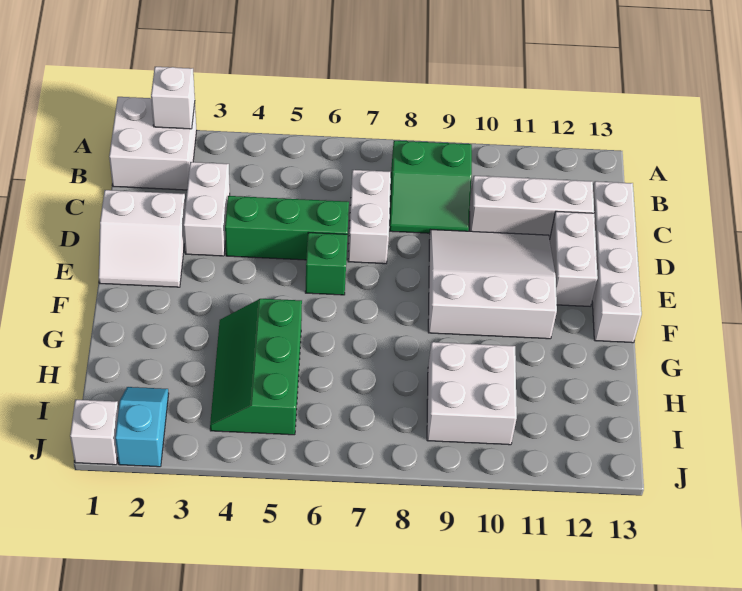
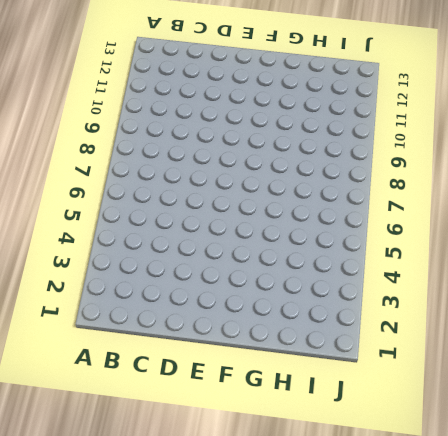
none -> white 2x2 brick [109,97,197,190]
none -> green 2x2 slope [390,141,472,233]
none -> white 1x2 brick [183,162,230,256]

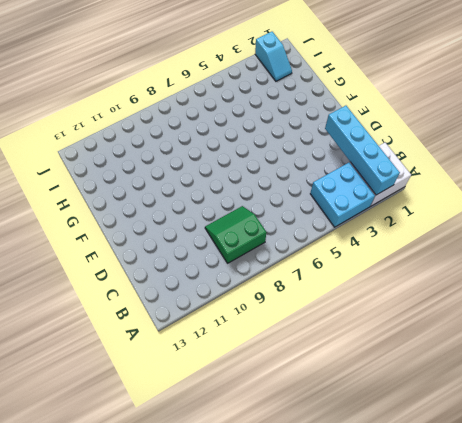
cyan 1x4 brick [325,106,400,195] -> white 1x1 brick [151,67,195,129]
cyan 2x2 brick [310,162,375,227] -> none
none -> white 1x2 brick [183,162,230,256]
none -> white 1x2 brick [348,170,391,264]
none -> white 1x3 brick [470,176,594,239]

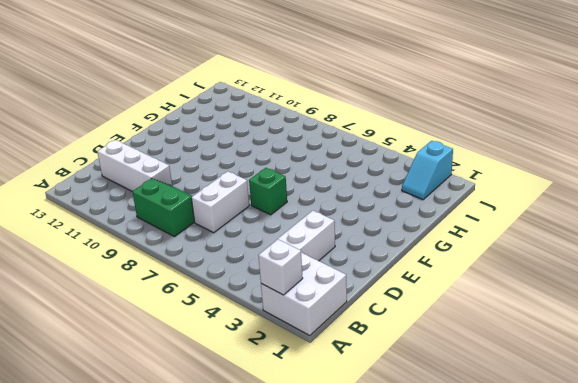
none -> white 1x4 brick [592,181,642,343]
none -> white 2x2 slope [99,190,186,287]
none -> green 1x3 brick [225,196,349,260]

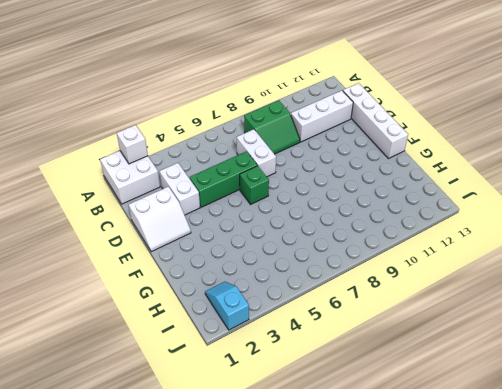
none -> white 3x3 slope [428,230,557,339]
none -> white 1x2 brick [550,211,598,307]
none -> green 2x3 slope [210,299,302,435]

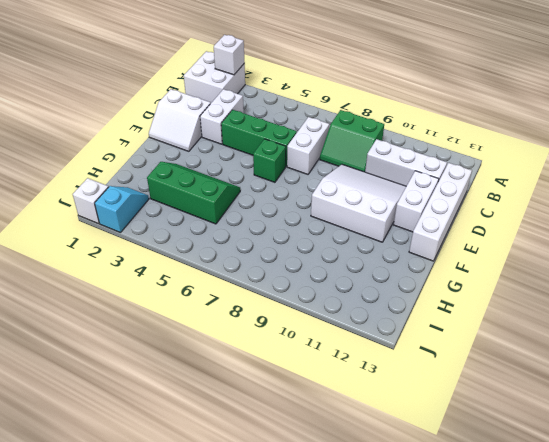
green 2x3 slope [147,162,240,224] -> green 2x3 slope turned to [210,299,302,435]
none -> white 2x2 brick [427,342,517,445]

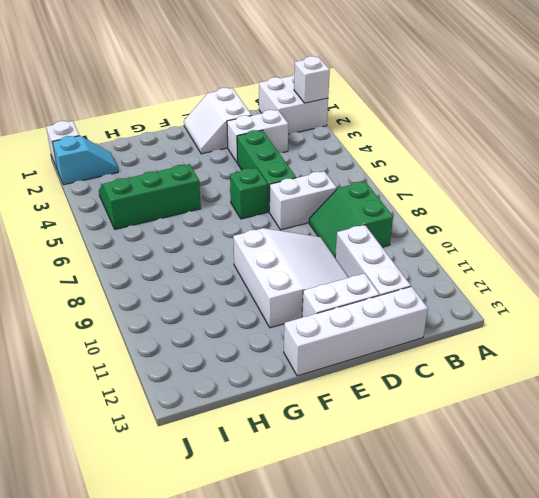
none -> white 2x2 brick [427,342,517,445]

